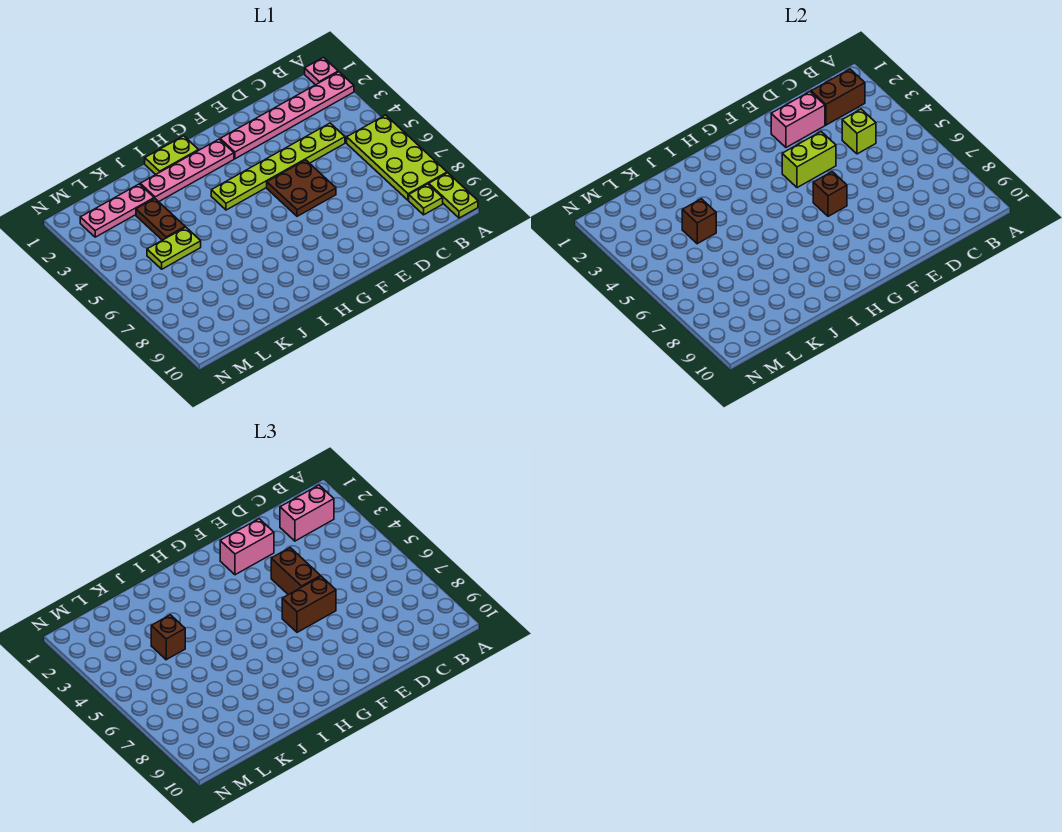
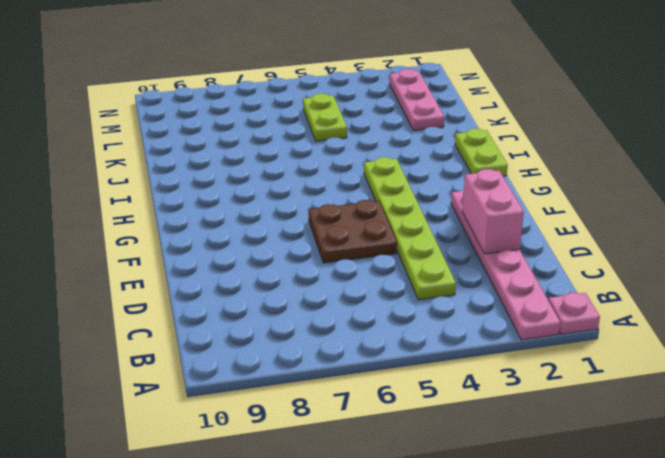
none -> lime 2x4 plate [347,115,447,200]
none -> lime 1x2 plate [429,173,478,218]
none -> lime 1x1 plate [409,184,443,215]

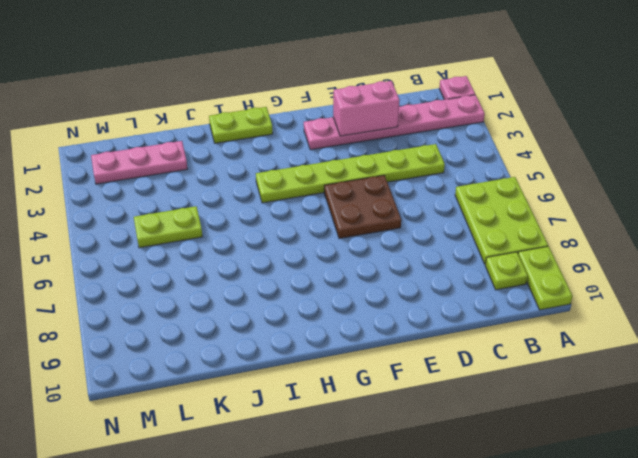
lime 2x3 plate [455,177,548,264] -> lime 2x4 plate [347,115,447,200]
none -> pink 1x4 plate [140,139,234,202]
none -> brown 1x2 plate [136,198,185,240]
none -> brown 1x2 brick [811,69,865,125]

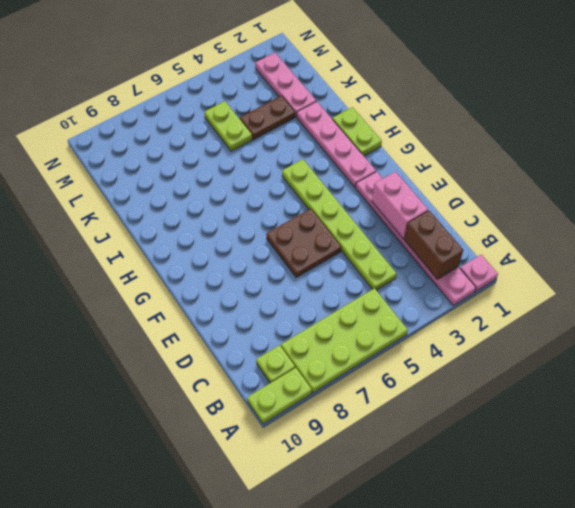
none -> lime 1x1 brick [842,109,876,154]
none -> lime 1x2 brick [782,132,836,188]
none -> brown 1x1 brick [813,172,847,216]

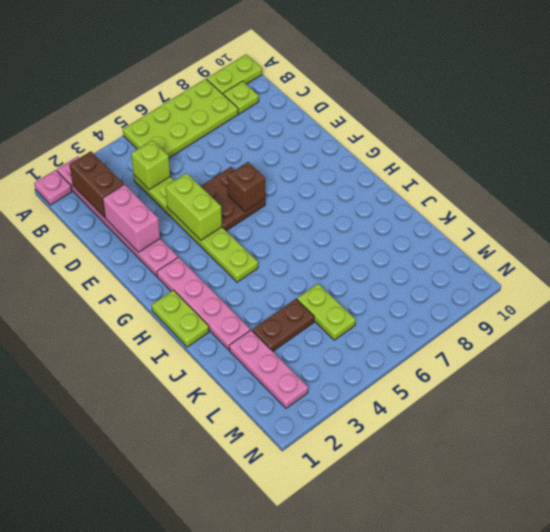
none -> brown 1x1 brick [682,199,716,244]
none -> pink 1x2 brick [280,485,334,541]
none -> pink 1x2 brick [220,519,274,575]

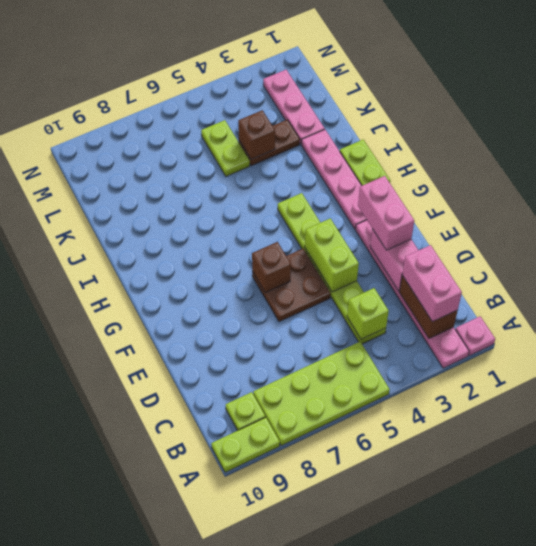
none -> brown 1x2 brick [271,548,321,595]
none -> brown 1x2 brick [282,576,336,632]
none -> brown 1x1 brick [151,615,185,660]

